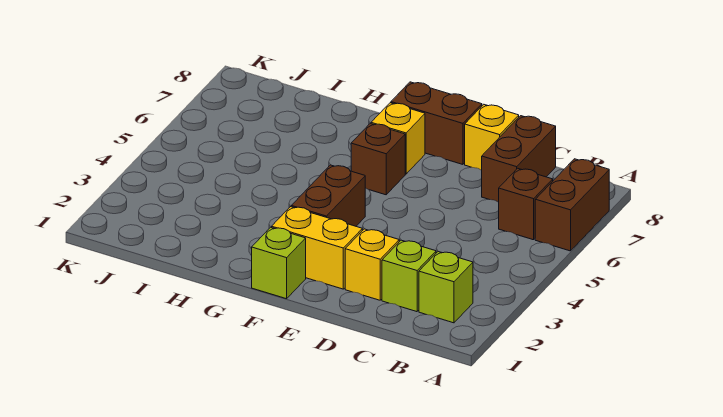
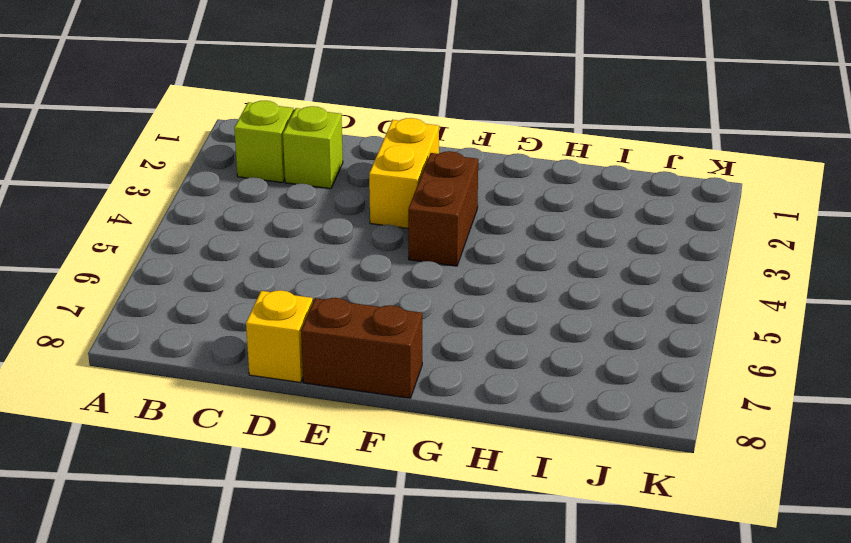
yellow 1x2 brick [369,118,439,228] -> yellow 1x2 brick turned to [272,207,362,289]
none -> brown 1x2 brick [535,159,609,251]
none -> brown 1x1 brick [499,168,553,240]
none -> brown 1x2 brick [482,116,556,202]

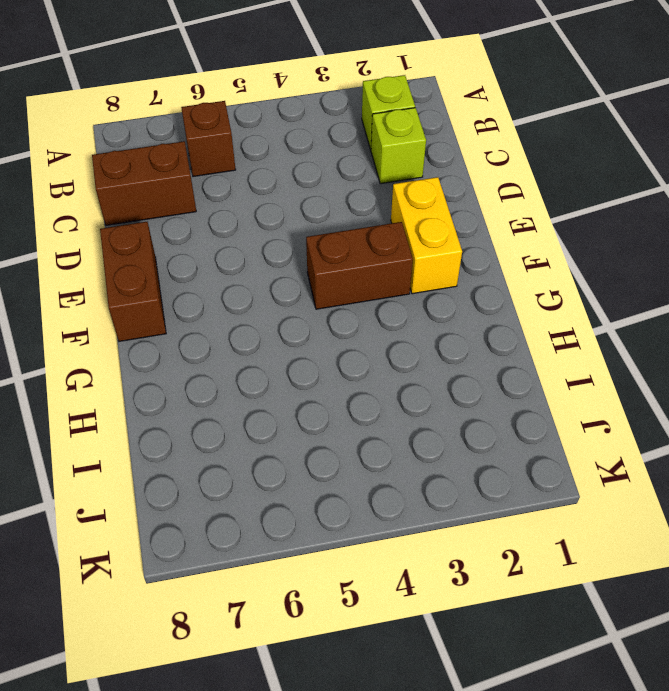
none -> brown 1x2 brick [535,159,609,251]
none -> yellow 1x1 brick [345,229,399,300]
none -> yellow 1x1 brick [465,105,519,170]

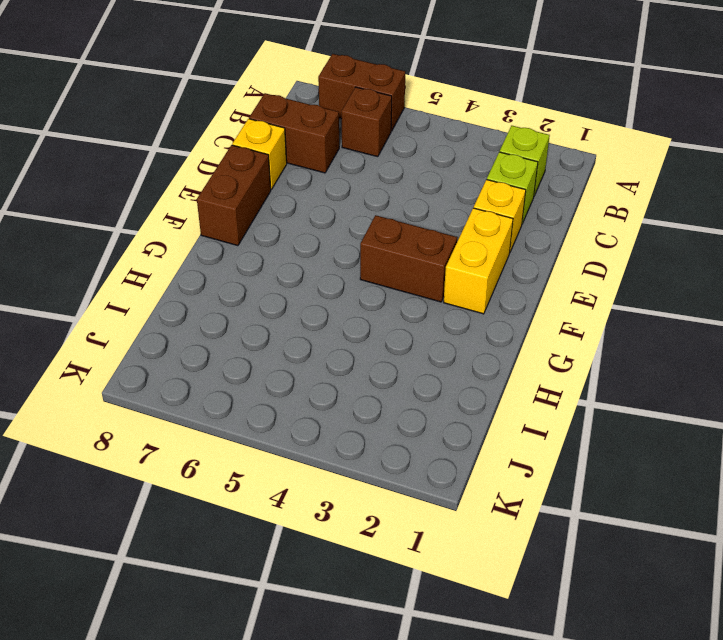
none -> lime 1x1 brick [252,227,306,299]
none -> brown 1x1 brick [351,123,405,195]
none -> yellow 1x1 brick [371,103,425,174]

